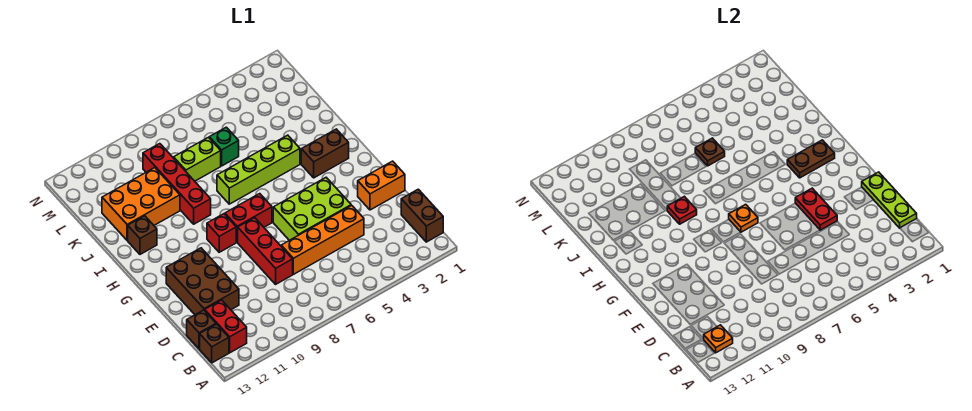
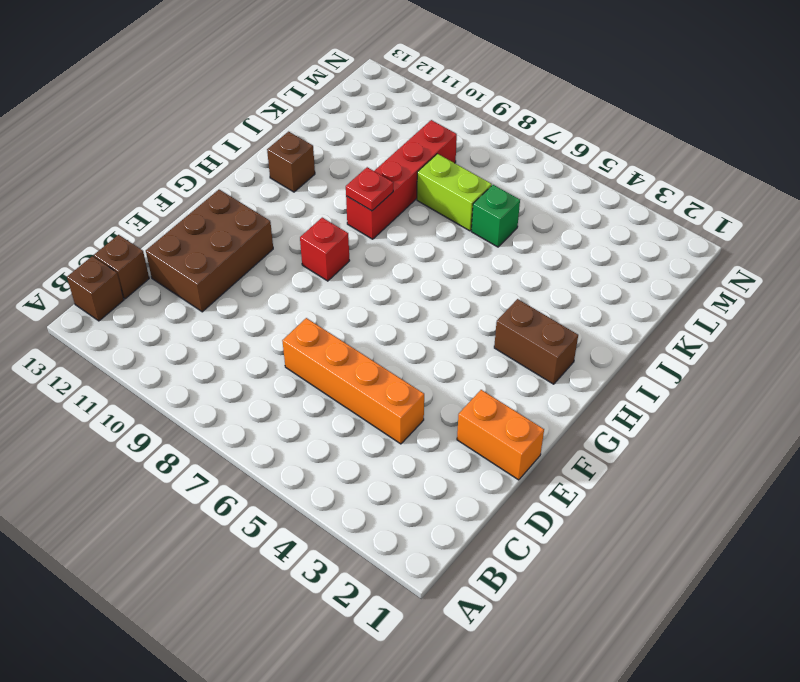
none -> brown 1x2 brick [401,189,443,242]
none -> red 1x2 brick [205,300,247,353]
none -> red 1x3 brick [238,218,293,284]

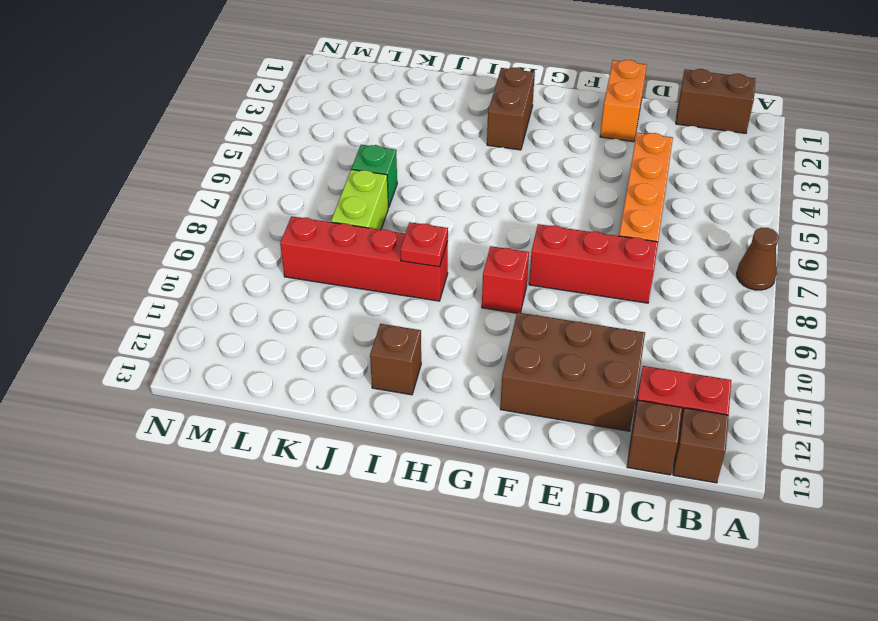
brown 1x1 cone [737,228,779,290] -> none
none -> lime 2x3 brick [273,178,351,240]
none -> red 1x2 brick [225,194,272,242]
none -> lime 1x4 brick [217,135,300,204]

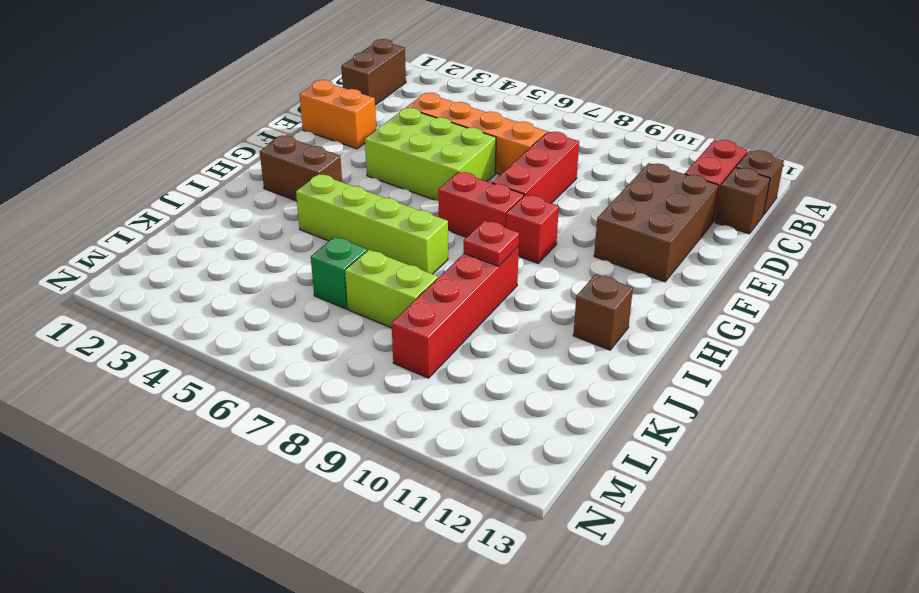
none -> orange 2x3 brick [102,168,180,241]
none -> orange 1x1 plate [704,325,733,353]
none -> lime 1x3 plate [862,172,917,228]

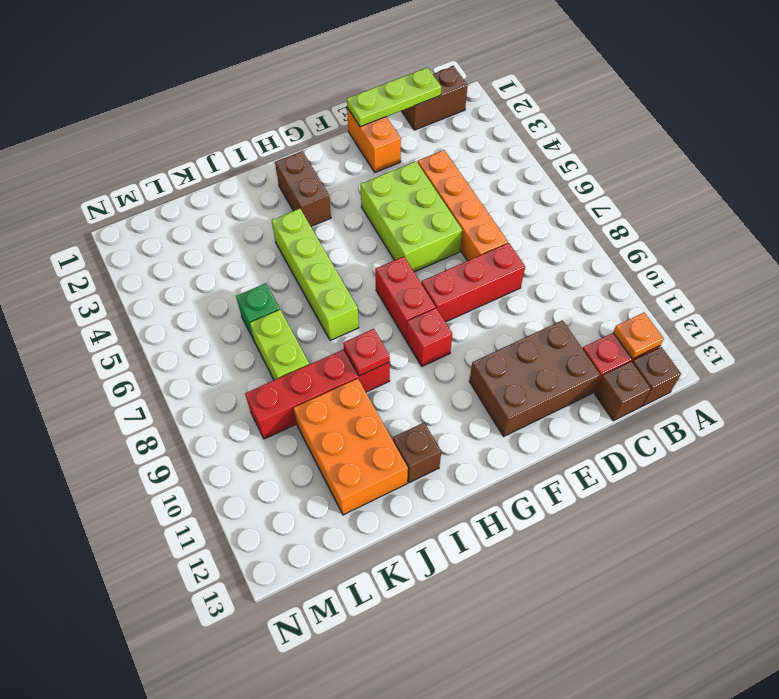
none -> red 1x2 plate [795,188,837,230]
none -> orange 1x1 plate [729,204,758,232]
none -> brown 1x2 plate [787,140,835,178]

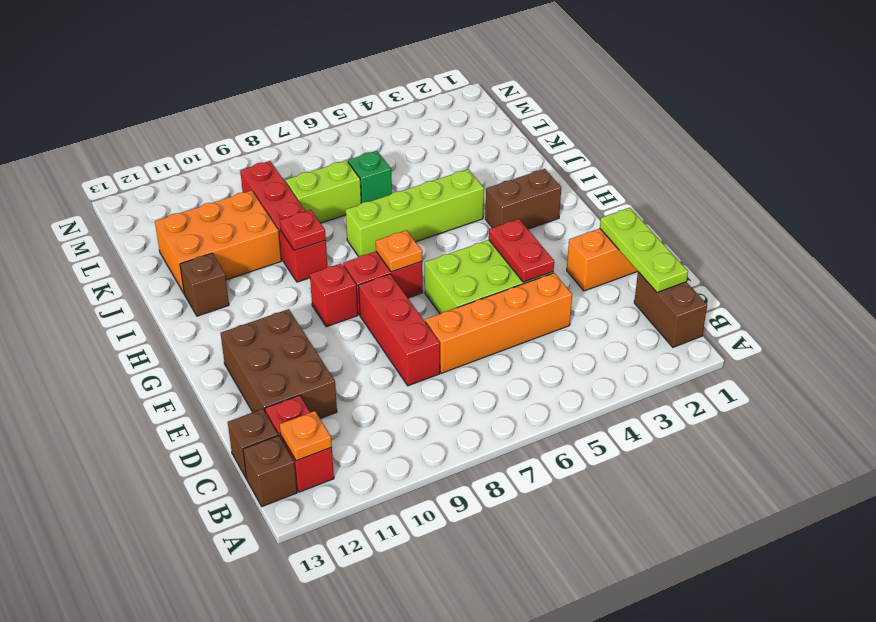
none -> brown 1x2 plate [787,140,835,178]
none -> brown 1x1 plate [695,138,725,166]

